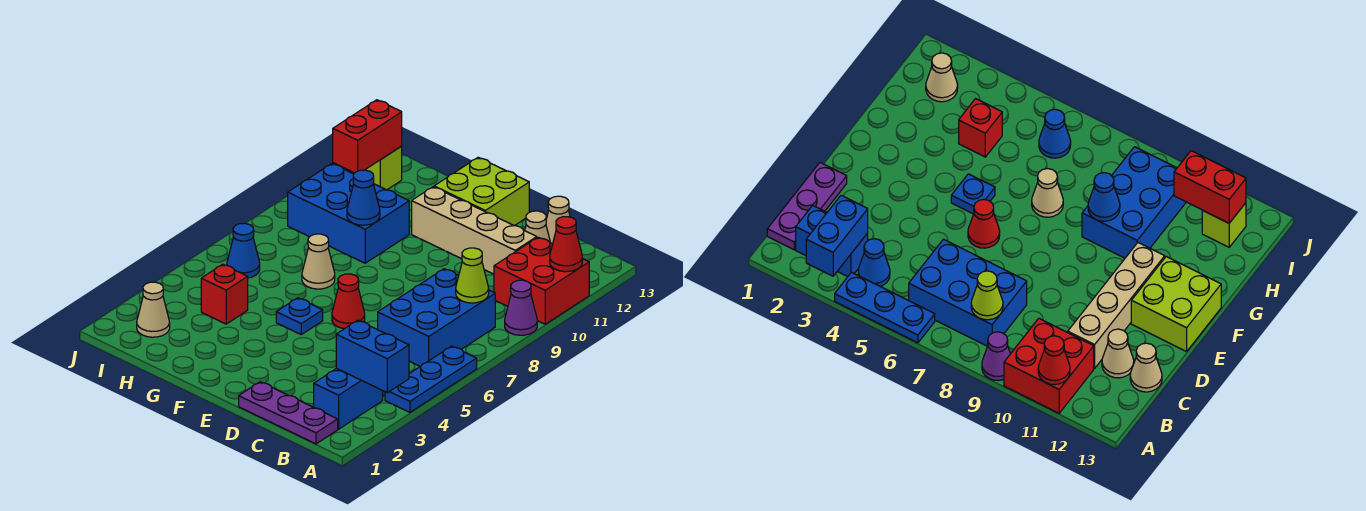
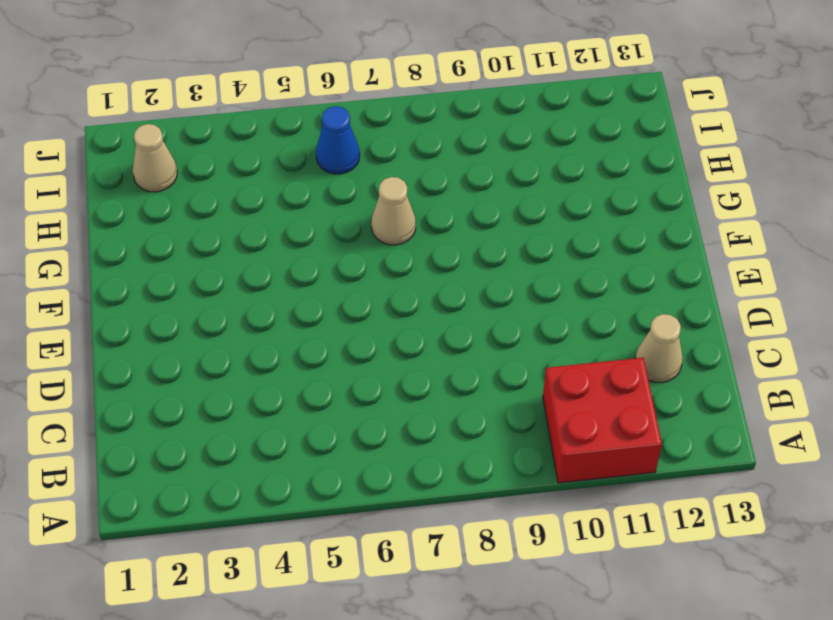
none -> blue 1x3 plate [385,346,477,412]
none -> purple 1x1 cone [505,280,537,335]
none -> purple 1x3 plate [239,382,338,444]

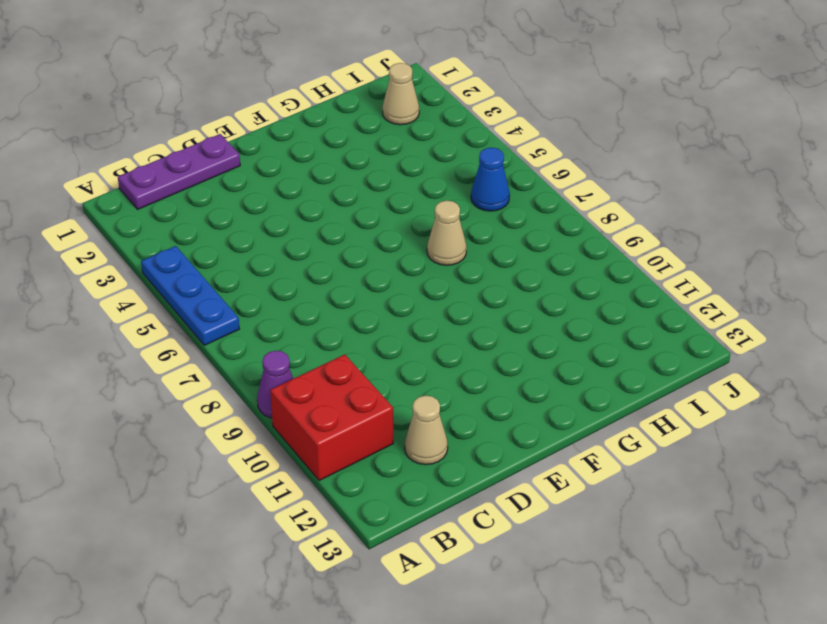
none -> blue 1x2 brick [314,368,383,429]
none -> blue 1x1 cone [858,239,890,286]
none -> blue 2x3 brick [378,269,495,366]

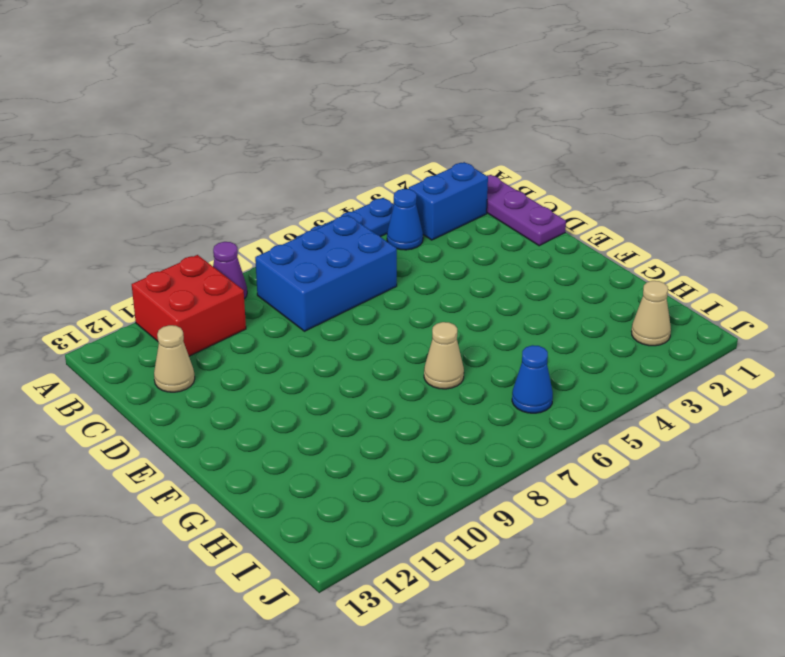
none -> tan 1x4 brick [412,187,537,274]
none -> tan 1x1 cone [546,196,570,244]
none -> red 1x1 cone [332,274,365,329]

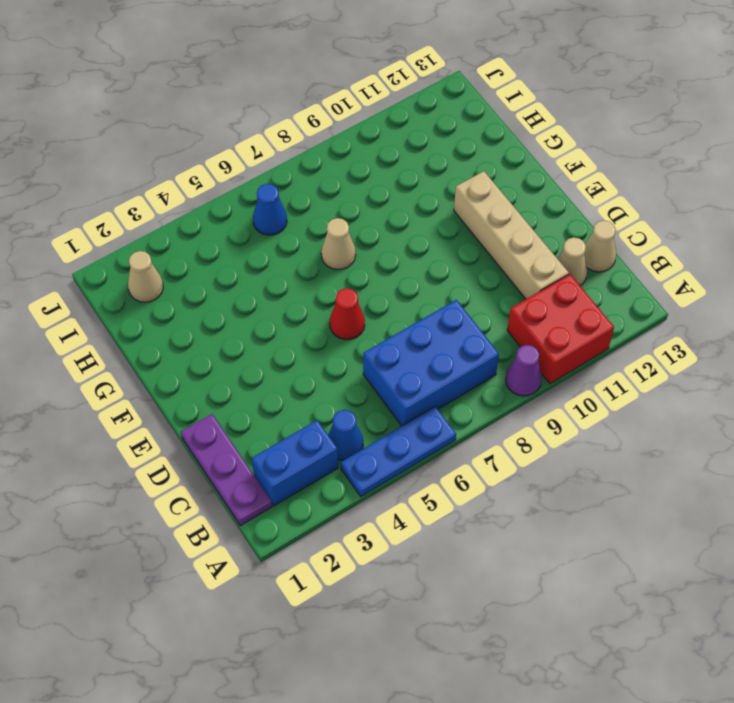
none -> lime 2x2 brick [434,157,529,226]
none -> blue 1x1 plate [276,298,323,334]
none -> blue 2x3 brick [288,164,409,263]

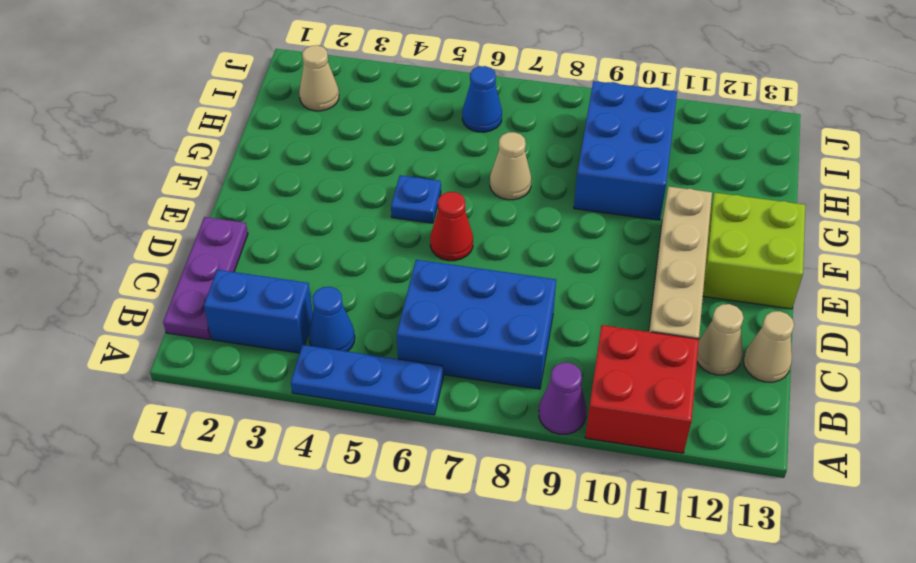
none -> red 1x1 brick [201,264,248,324]
none -> lime 1x1 brick [365,146,402,190]
none -> blue 1x2 brick [336,320,409,393]

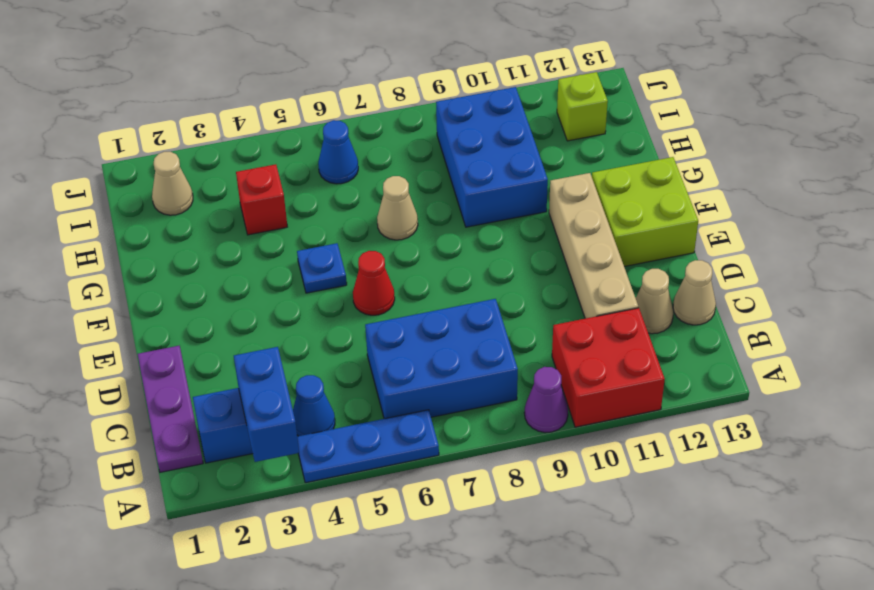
none -> red 1x1 cone [550,217,582,272]
none -> lime 1x1 cone [456,248,489,303]
none -> blue 1x1 cone [347,170,380,225]

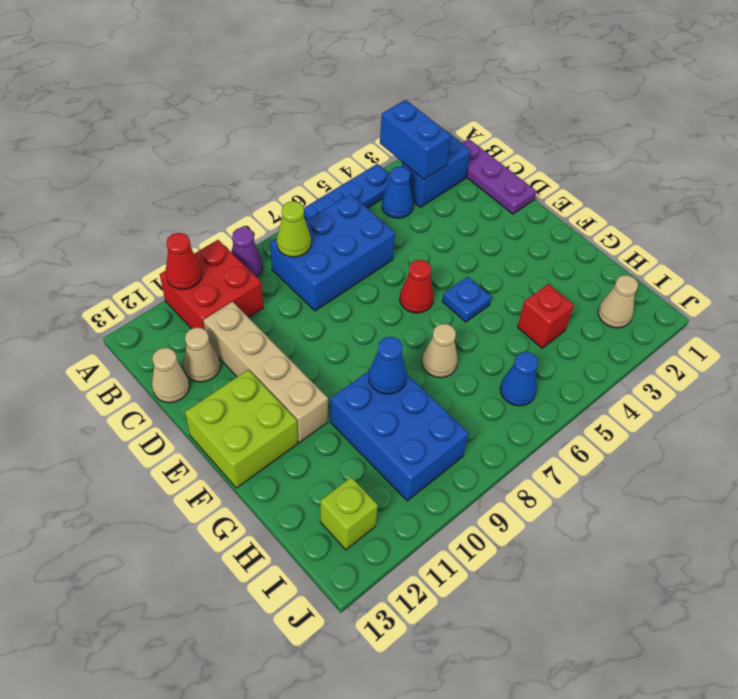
none -> red 1x2 brick [333,100,402,173]

